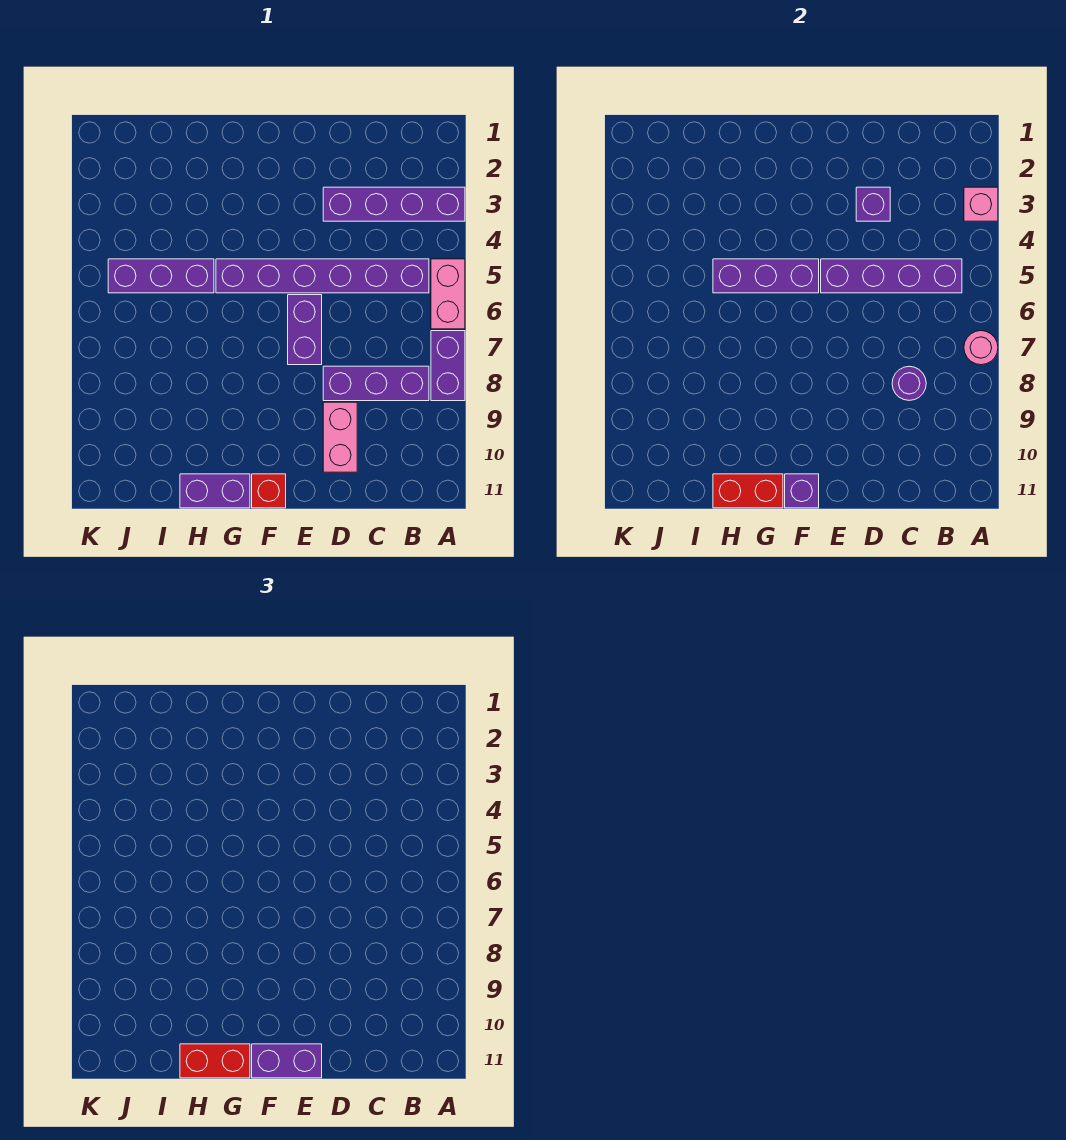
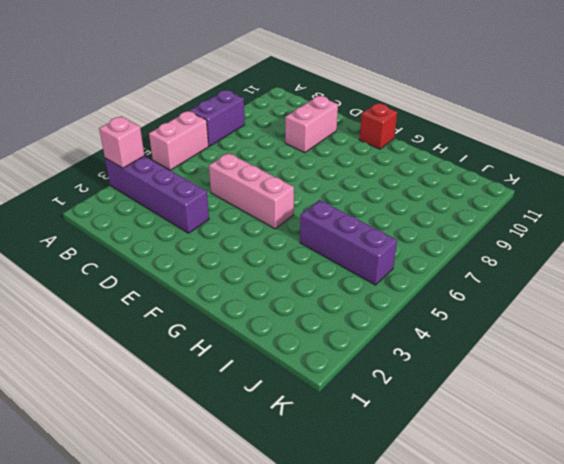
pink 1x3 brick [209,153,294,229] -> purple 1x6 brick [216,259,429,293]
none -> purple 1x3 brick [323,366,429,401]
none -> purple 1x2 brick [288,295,322,365]
none -> purple 1x2 brick [180,474,250,508]

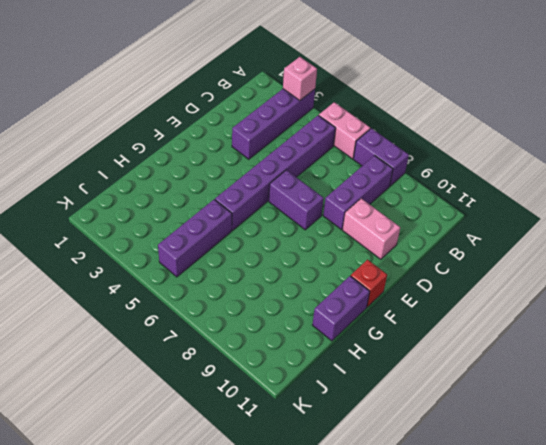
none -> pink 1x1 round brick [964,331,998,365]
none -> purple 1x4 brick [821,259,962,293]
none -> purple 1x1 round brick [892,366,926,400]

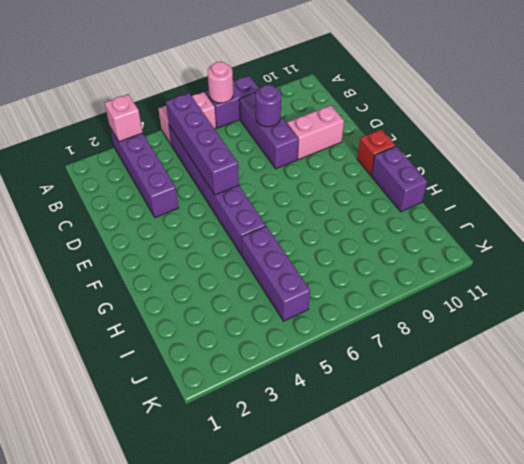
none -> purple 1x2 brick [288,295,322,365]
none -> purple 1x1 brick [856,187,890,221]
none -> purple 1x3 brick [713,259,819,293]

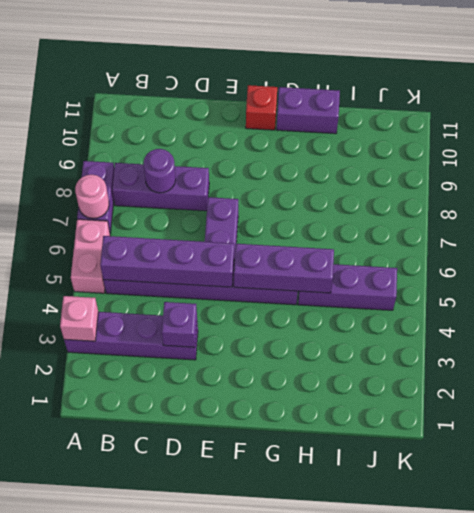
none -> pink 1x2 brick [323,402,357,472]
none -> purple 1x1 brick [785,474,819,508]
none -> red 1x2 brick [713,474,783,508]

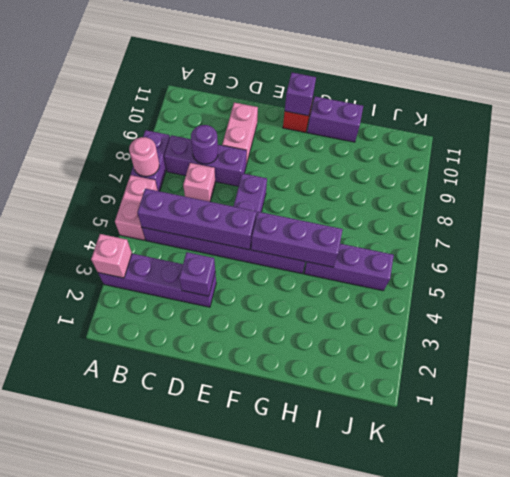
pink 1x1 brick [183,163,215,202] -> none
none -> red 1x2 brick [713,474,783,508]
none -> purple 1x2 brick [252,1044,322,1078]
none -> red 1x2 brick [180,1044,250,1078]

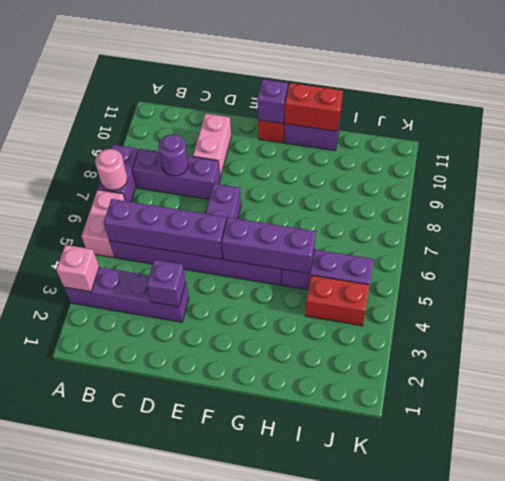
red 1x2 brick [305,275,369,326] -> red 1x2 brick moved to [180,1044,250,1078]
none -> purple 1x2 brick [252,1044,322,1078]

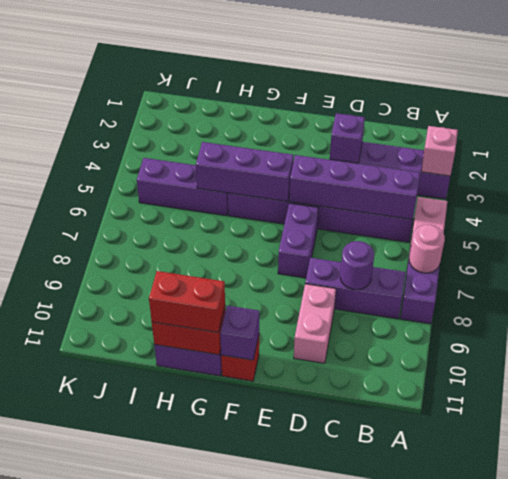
none -> purple 1x2 brick [252,1044,322,1078]

